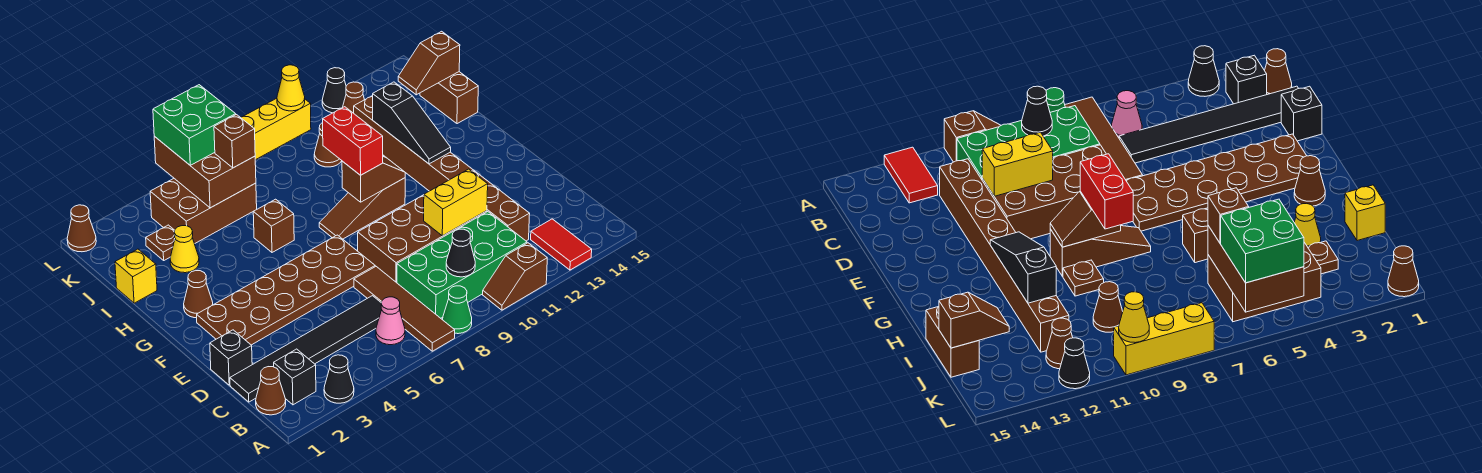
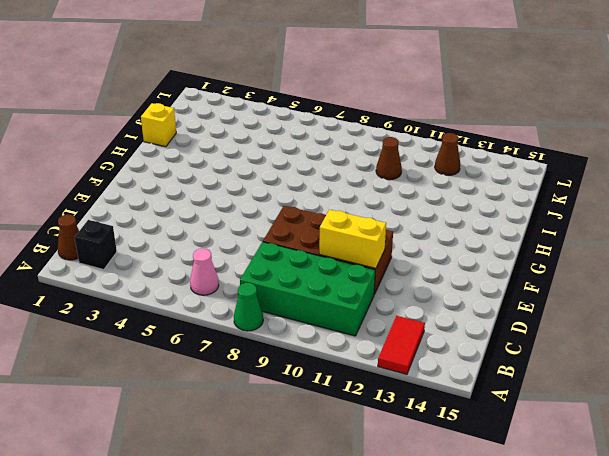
none -> black 1x1 cone [324,355,354,403]
none -> brown 1x4 tile [354,266,455,351]
none -> brown 1x2 slope [483,243,547,310]
none -> black 1x6 tile [230,296,382,402]

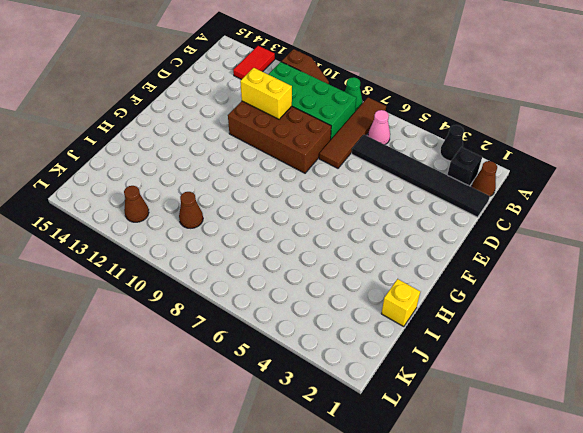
none -> brown 1x8 brick [354,96,530,241]
none -> black 1x1 brick [210,330,252,385]
none -> brown 2x6 plate [197,235,375,345]
none -> brown 1x1 cone [184,270,213,318]

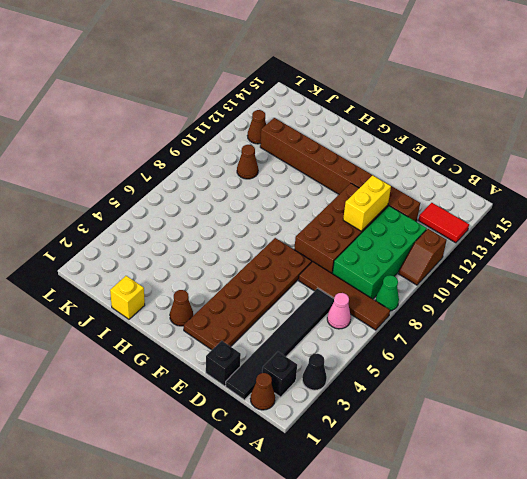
none -> brown 1x3 slope [319,178,405,239]
none -> brown 1x1 brick [253,199,294,252]
none -> brown 1x1 plate [1063,260,1104,296]
none -> yellow 1x1 cone [170,226,199,273]

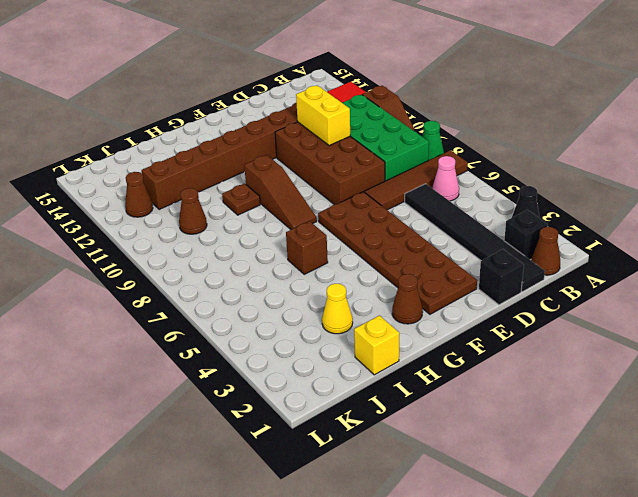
none -> brown 1x2 brick [420,72,478,124]
none -> brown 1x1 plate [146,225,175,260]
none -> brown 2x3 brick [150,179,257,244]
none -> brown 1x1 cone [67,205,96,252]

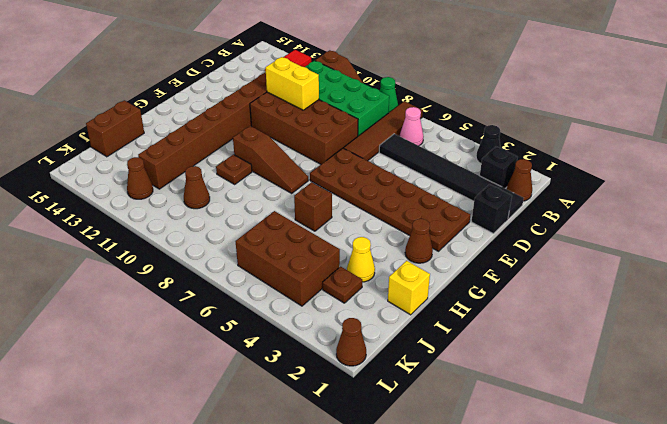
none -> yellow 1x3 brick [241,98,311,160]
none -> black 1x1 cone [322,68,346,113]
none -> black 1x1 cone [446,229,475,277]
none -> brown 1x2 slope [342,157,405,202]

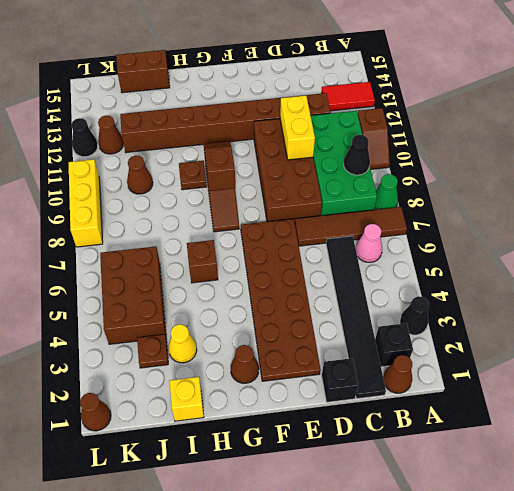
none -> black 1x3 slope [373,82,451,164]
none -> brown 2x3 brick [154,136,256,208]
none -> brown 1x2 slope [398,31,460,95]
none -> yellow 1x1 cone [277,65,305,111]

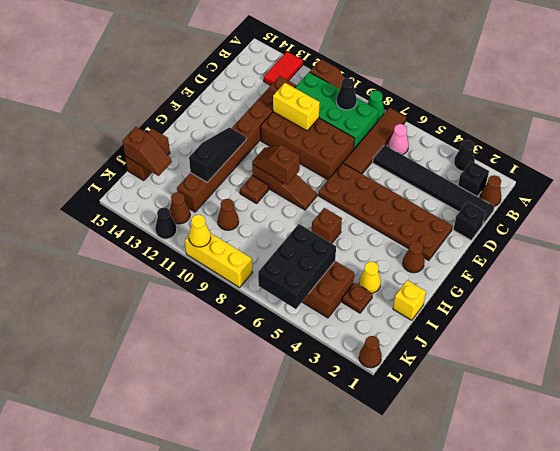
black 2x3 brick [258,224,336,309] -> brown 2x3 brick [154,136,256,208]
none -> red 1x2 brick [323,107,383,175]
none -> brown 1x1 brick [214,115,255,168]
none -> green 2x2 brick [153,85,236,165]

